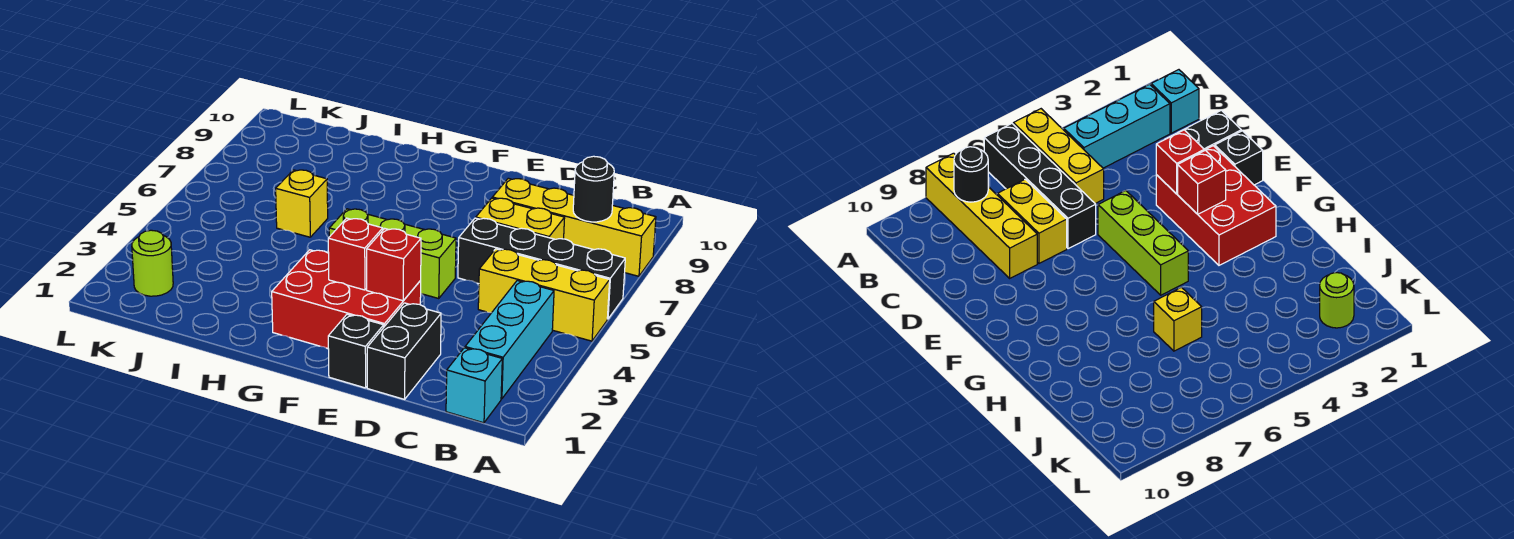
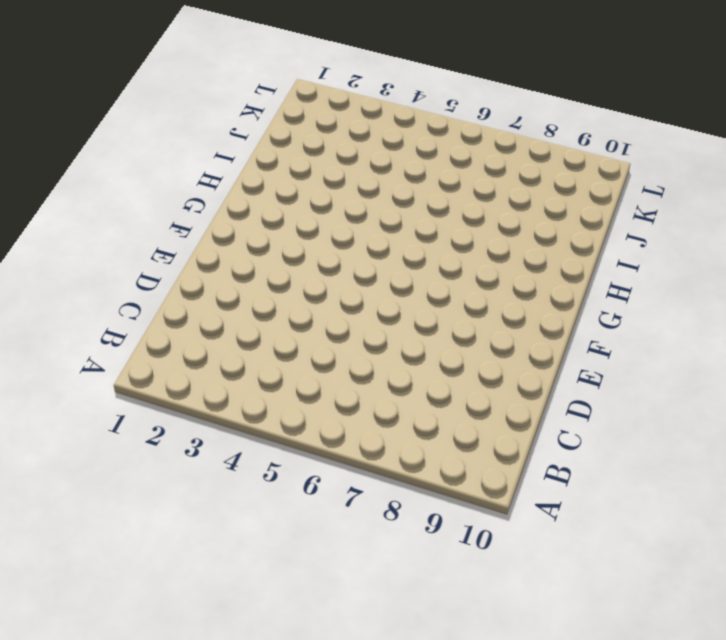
none -> yellow 1x3 brick [478,249,610,341]
none -> black 1x4 brick [458,218,625,319]
none -> yellow 1x4 brick [492,178,656,276]

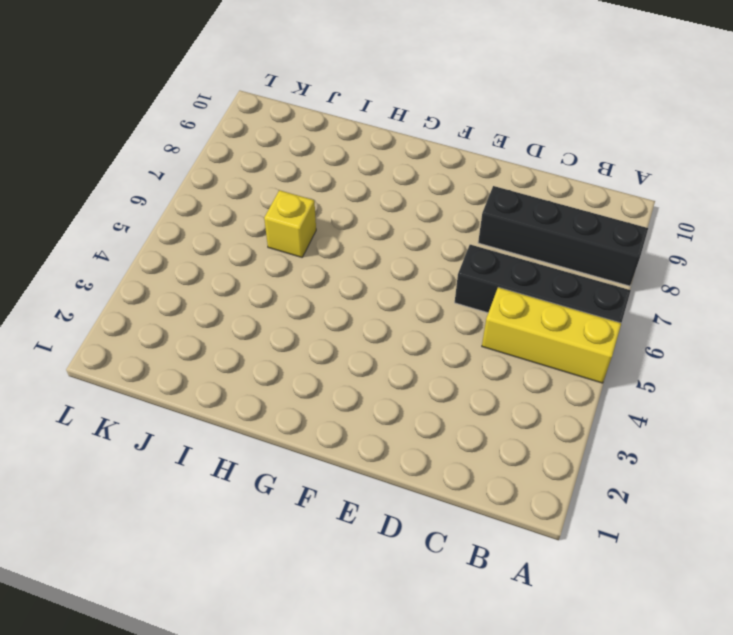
black 1x4 brick [478,186,648,286] -> yellow 1x4 brick [492,178,656,276]
none -> cyan 1x1 brick [446,348,502,423]
none -> cyan 1x3 brick [465,281,554,399]
none -> yellow 1x2 brick [476,198,565,239]

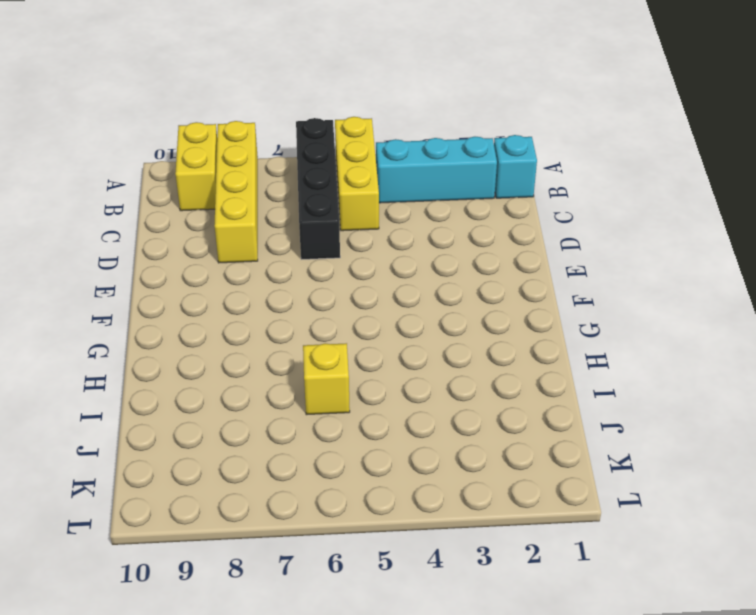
yellow 1x2 brick [175,122,217,211] -> yellow 1x2 brick moved to [476,198,565,239]
none -> black 1x2 brick [367,303,441,399]
none -> black 1x1 brick [328,314,384,388]
none -> red 2x3 brick [272,250,421,349]

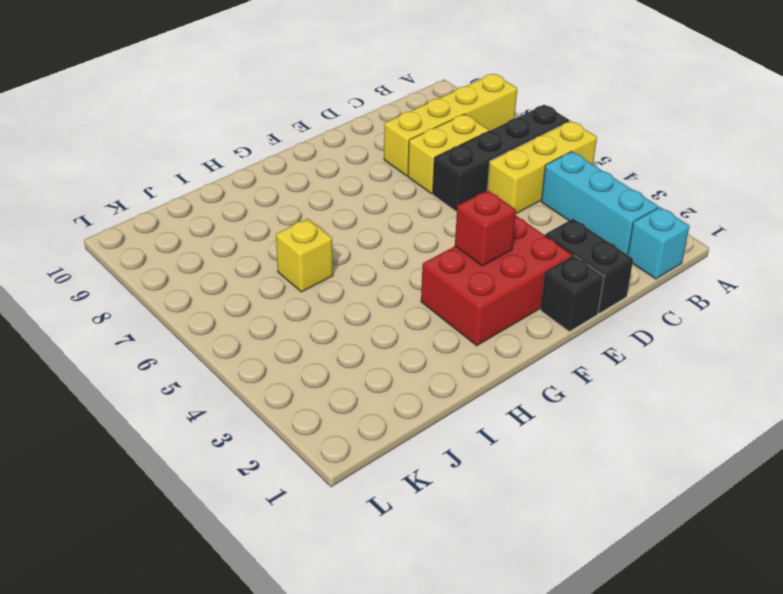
none -> lime 1x3 brick [329,209,456,298]
none -> lime 1x1 round brick [132,230,173,296]
none -> black 1x1 round brick [573,156,614,222]

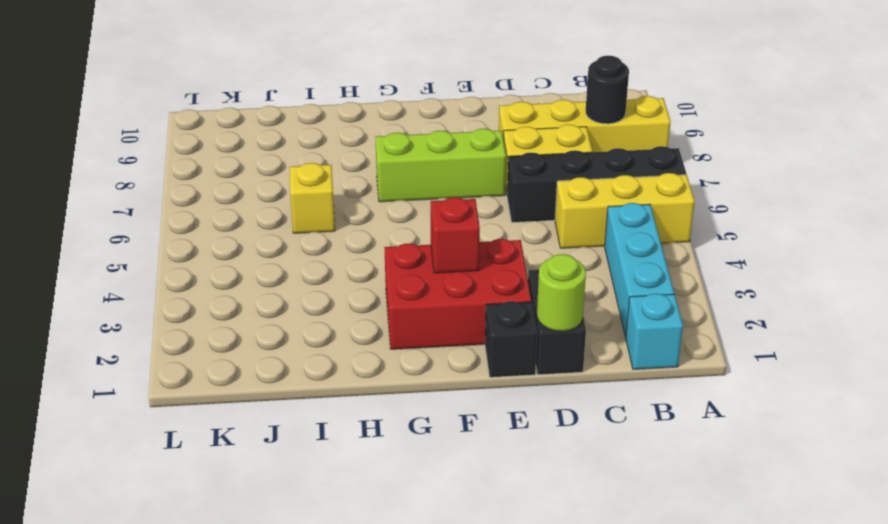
lime 1x1 round brick [537,254,586,331] -> lime 1x1 round brick moved to [132,230,173,296]
lime 1x3 brick [376,129,506,202] -> lime 1x3 brick moved to [329,209,456,298]
none -> red 1x1 brick [367,228,421,301]

